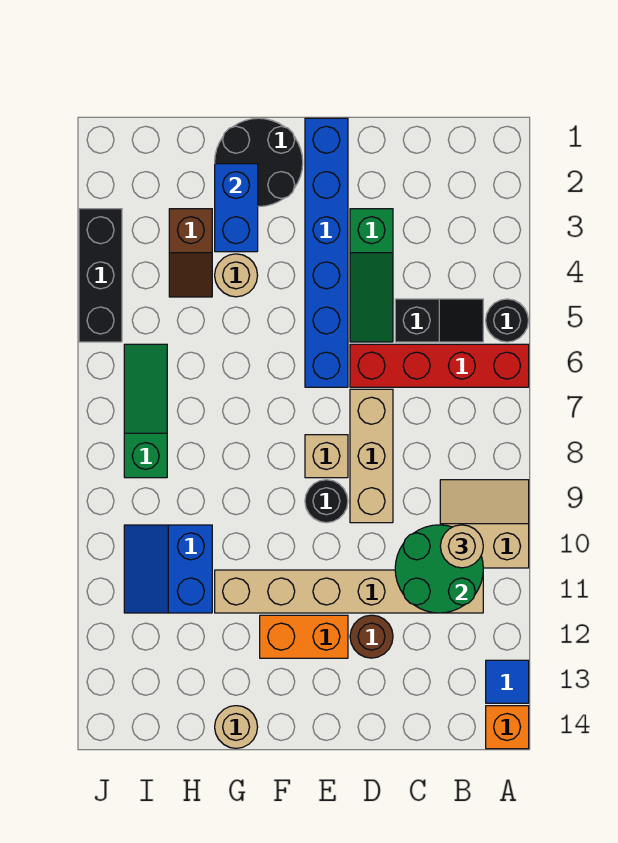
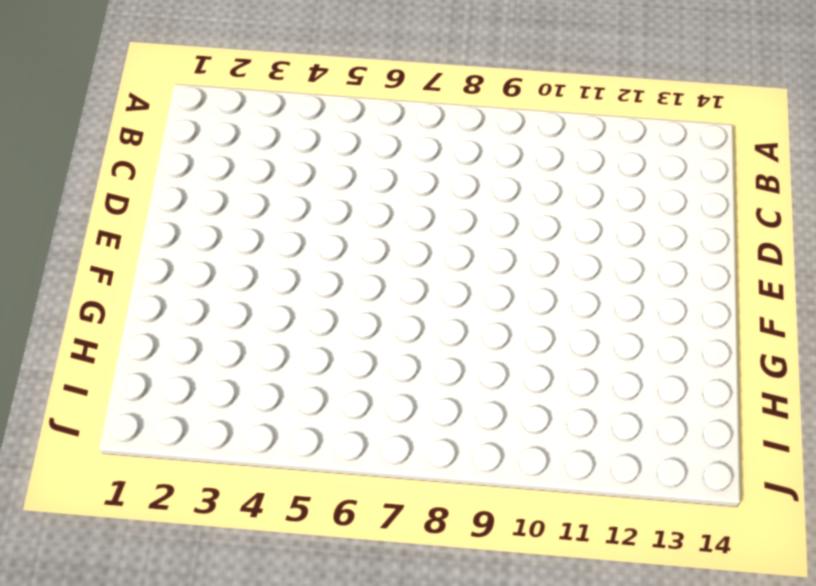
none -> black 1x1 round brick [486,299,529,342]
none -> red 1x4 brick [350,344,529,387]
none -> tan 2x2 slope [440,480,529,568]

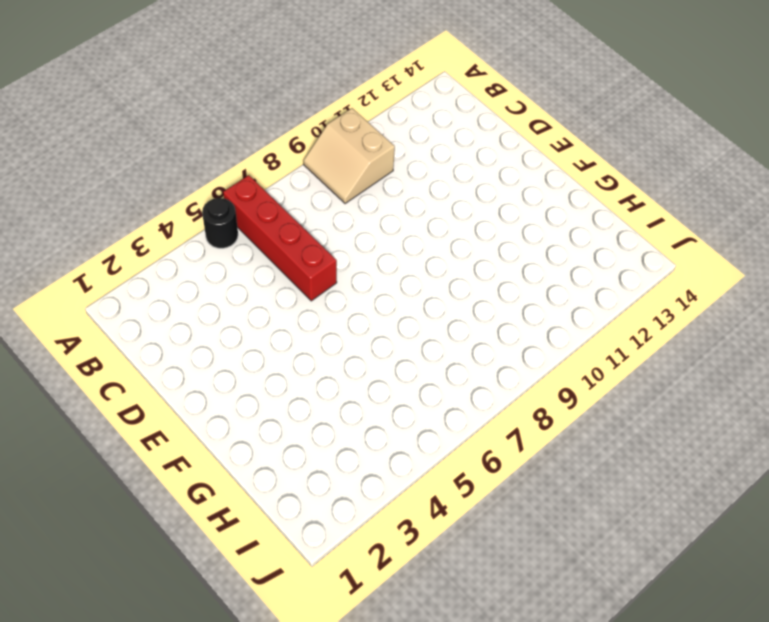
none -> blue 1x1 tile [486,660,529,703]
none -> orange 1x1 brick [486,706,529,749]
none -> black 1x2 slope [395,299,483,342]

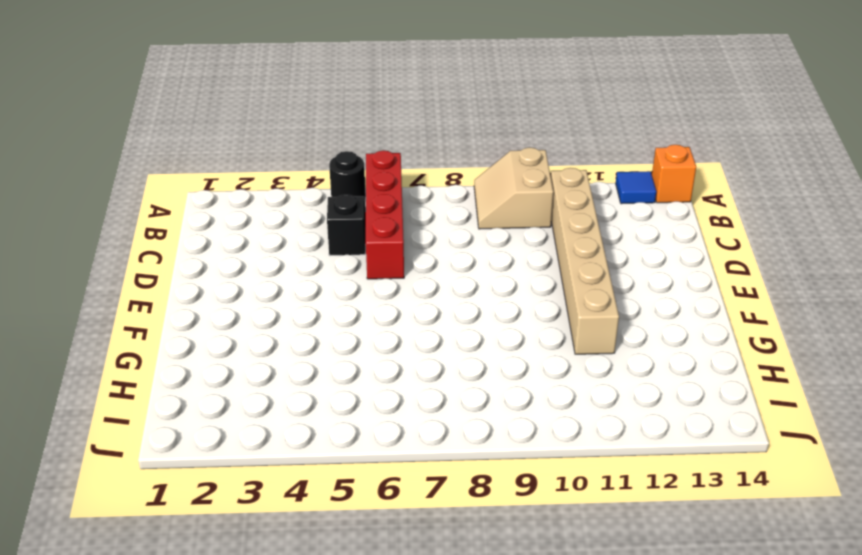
none -> green 1x3 slope [350,209,393,342]
none -> tan 1x3 brick [350,389,393,523]
none -> brown 1x1 round brick [350,615,393,658]

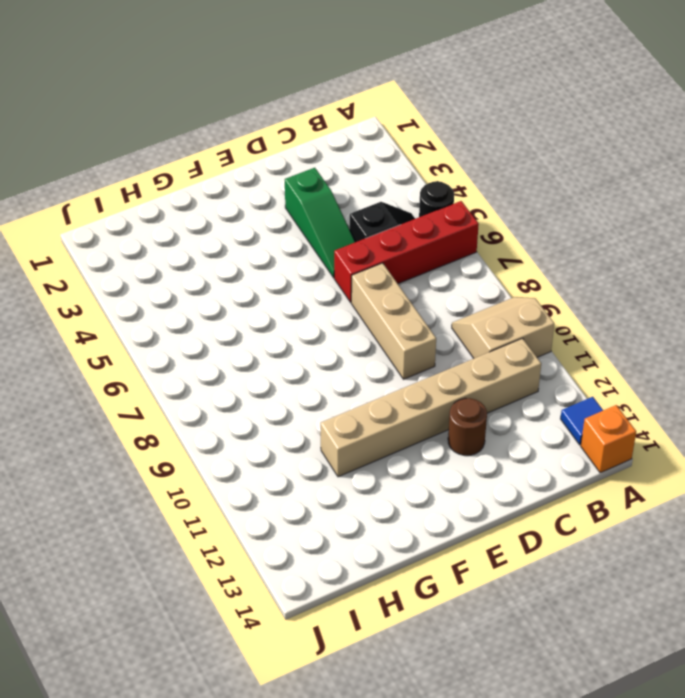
none -> blue 1x6 brick [305,118,348,387]
none -> tan 1x1 brick [305,435,348,478]
none -> black 1x1 round brick [305,480,348,523]

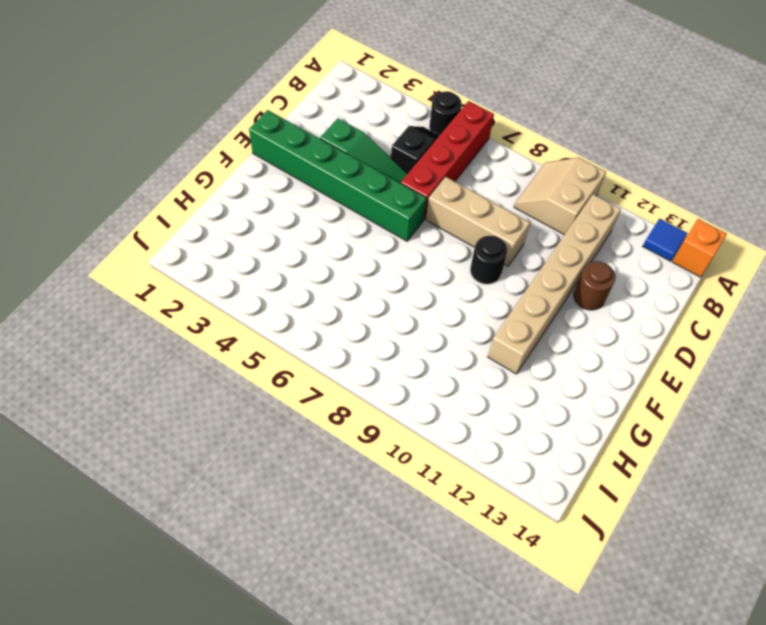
green 1x6 brick [249,110,427,241] -> blue 1x6 brick [305,118,348,387]
none -> tan 1x1 brick [305,435,348,478]
none -> orange 1x2 brick [260,615,348,658]
none -> black 2x2 round brick [215,118,303,207]

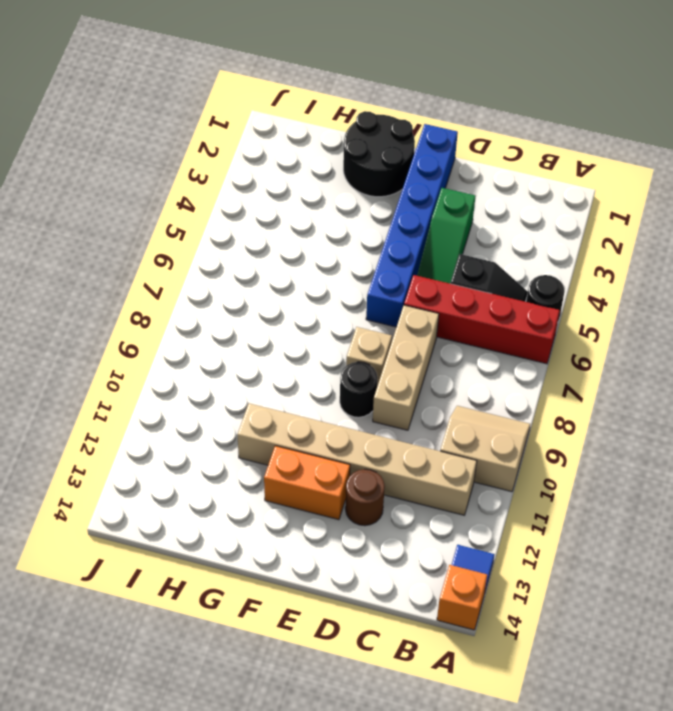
none -> tan 1x1 round brick [215,254,258,297]
none -> tan 1x1 round brick [215,706,258,748]
none -> brown 1x2 slope [169,209,212,297]

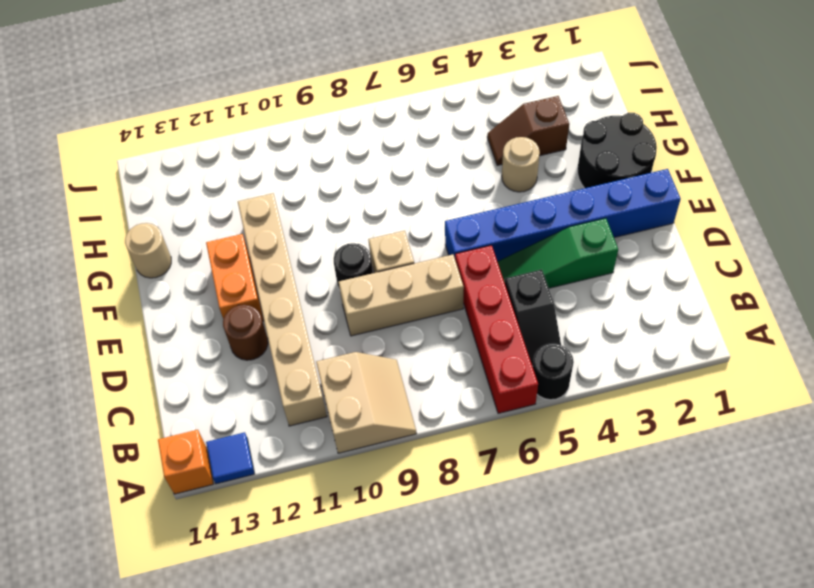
none -> blue 2x2 slope [124,525,212,613]
none -> green 1x3 slope [124,344,167,478]
none -> black 1x3 brick [79,209,122,342]

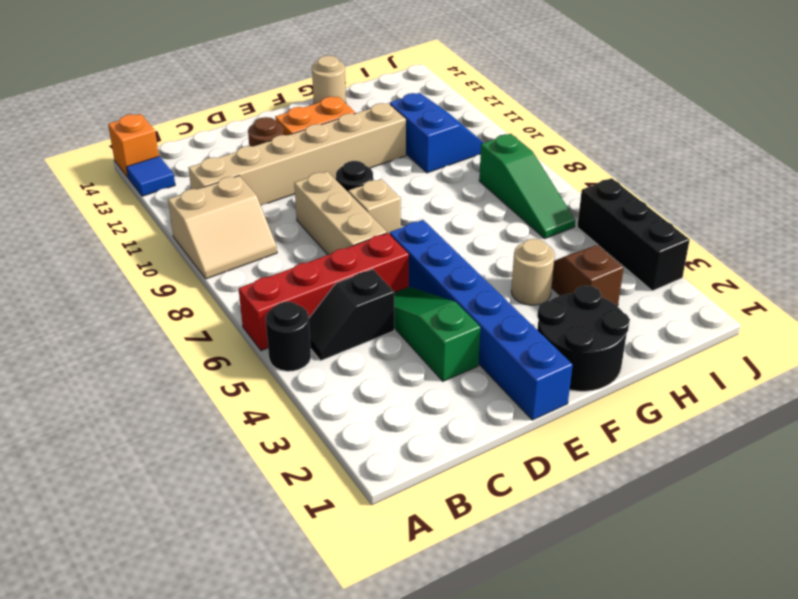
none -> green 2x2 round brick [395,525,483,613]
none -> blue 1x2 brick [215,164,258,252]
none -> tan 1x1 round brick [440,525,483,568]

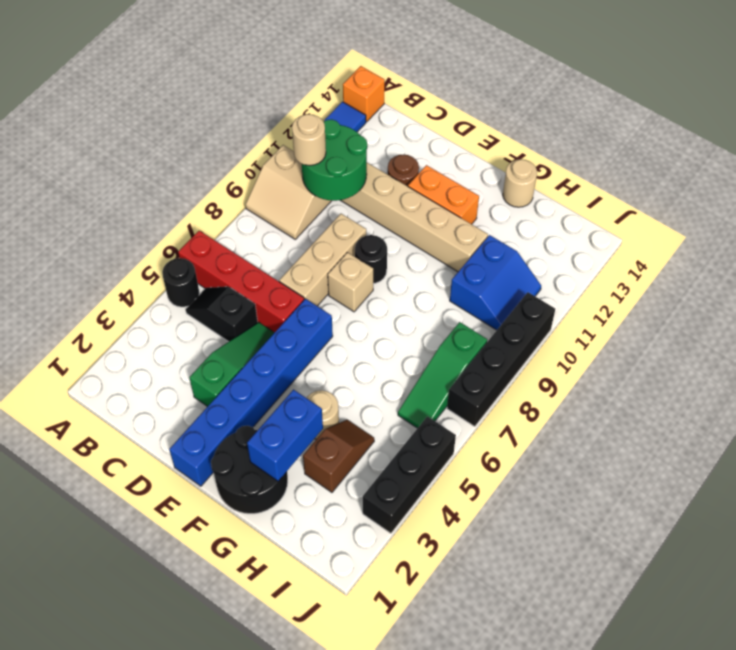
black 1x4 brick [447,292,555,427] -> none

